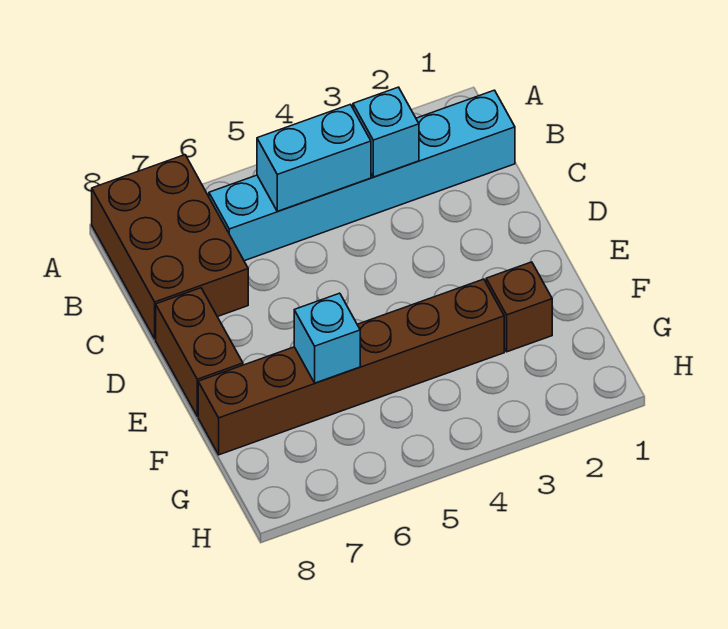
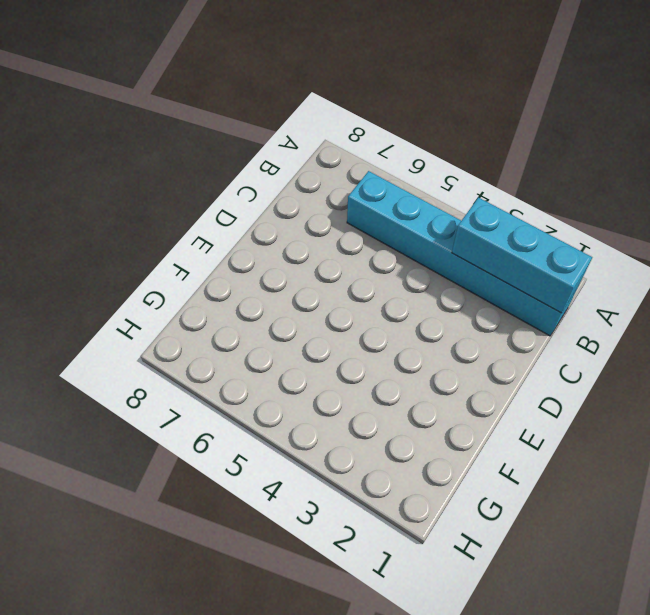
cyan 1x3 brick [452,198,592,313] -> cyan 1x1 brick [353,87,419,177]
none -> brown 2x3 brick [92,155,248,339]
none -> brown 1x2 brick [156,288,243,416]

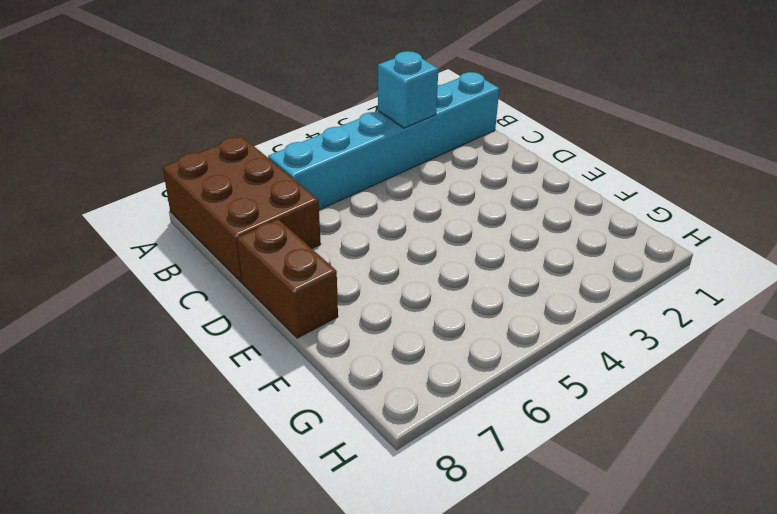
none -> brown 1x1 brick [486,262,552,352]
none -> brown 1x6 brick [198,279,504,455]

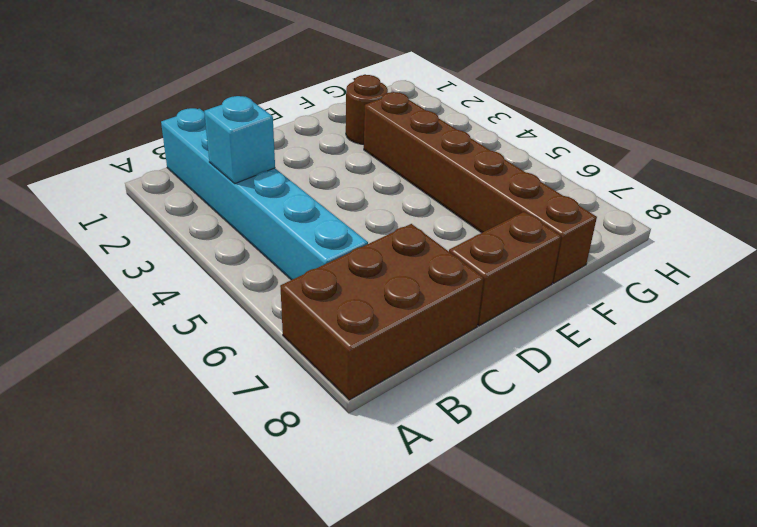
brown 1x1 round brick [346,75,388,144] -> brown 1x1 brick [486,262,552,352]
none -> cyan 1x2 brick [257,104,371,211]
none -> cyan 1x1 brick [294,293,360,383]

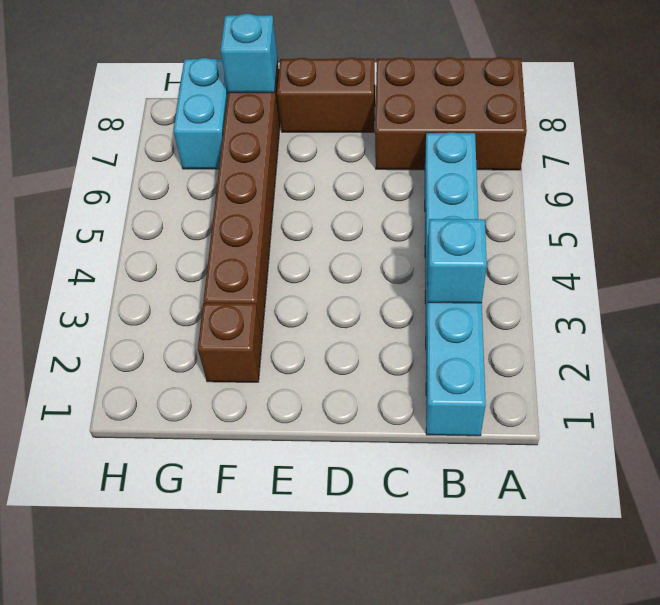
cyan 1x1 brick [221,14,278,93] -> cyan 1x1 brick moved to [294,293,360,383]
cyan 1x2 brick [174,58,228,169] -> cyan 1x2 brick moved to [257,104,371,211]

